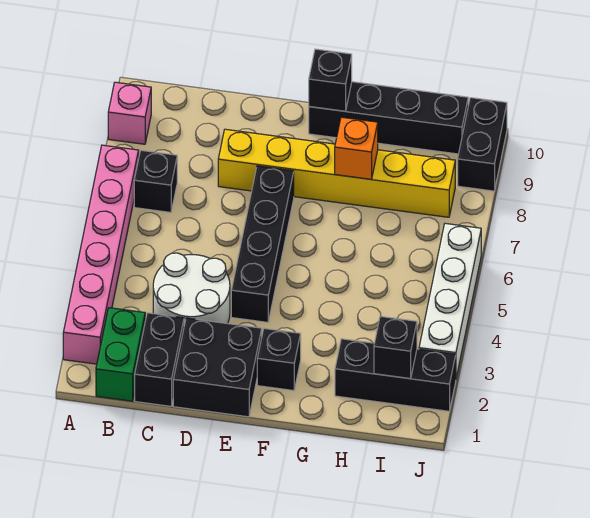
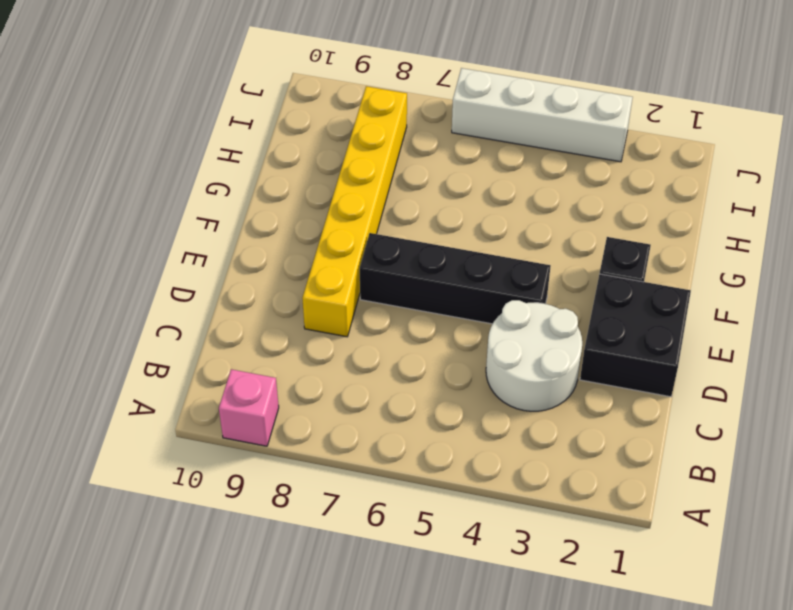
none -> pink 1x6 brick [63,145,139,364]
none -> green 1x2 brick [96,308,145,401]
none -> black 1x1 brick [134,150,177,212]

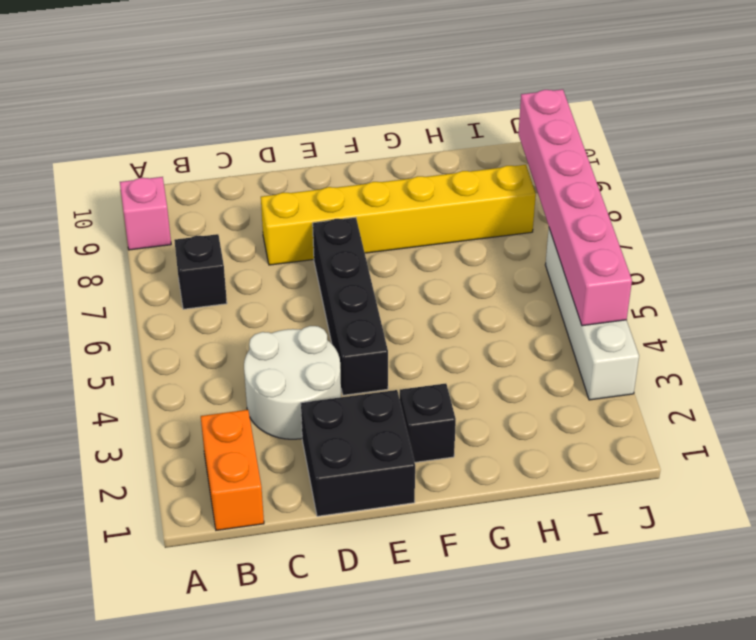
orange 1x2 brick [201,410,264,530] -> green 1x2 brick [96,308,145,401]
pink 1x6 brick [518,89,632,326] -> pink 1x6 brick moved to [63,145,139,364]
none -> black 1x2 brick [135,313,184,406]
none -> black 1x4 brick [309,82,468,154]
none -> black 1x3 brick [335,339,456,411]

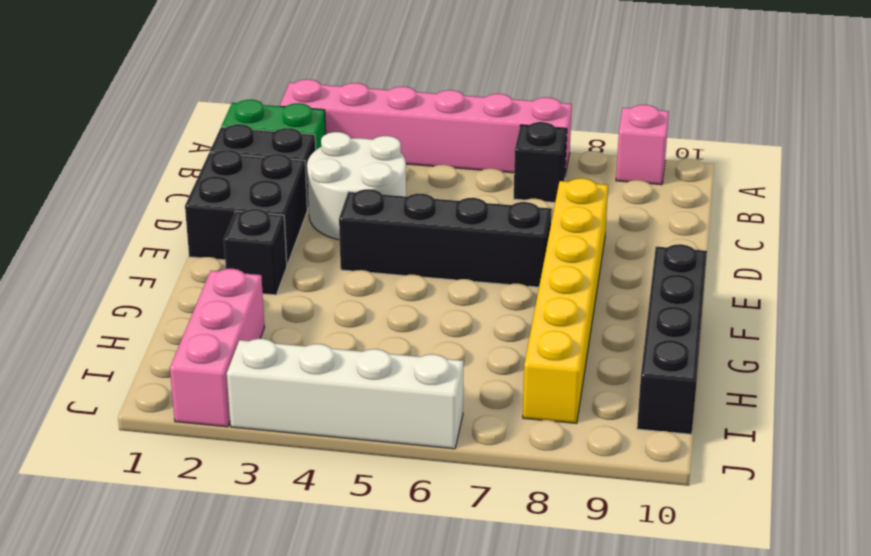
pink 1x3 brick [170,269,264,427] -> black 1x3 brick [335,339,456,411]
none -> black 1x2 brick [458,98,507,191]
none -> black 1x1 brick [309,49,352,111]
none -> orange 1x1 brick [335,117,378,179]

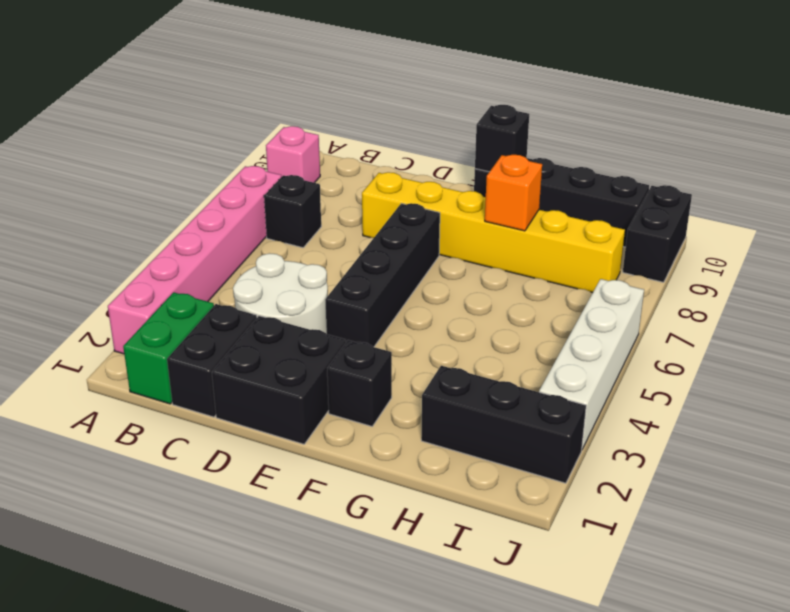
none -> black 1x1 brick [374,316,417,379]

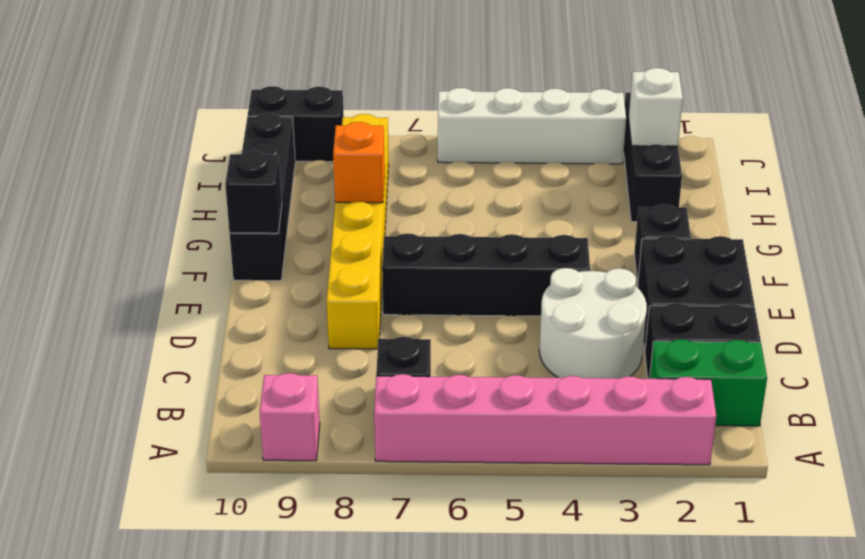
white 1x1 brick [629,68,683,146] -> black 1x1 brick [374,316,417,379]

